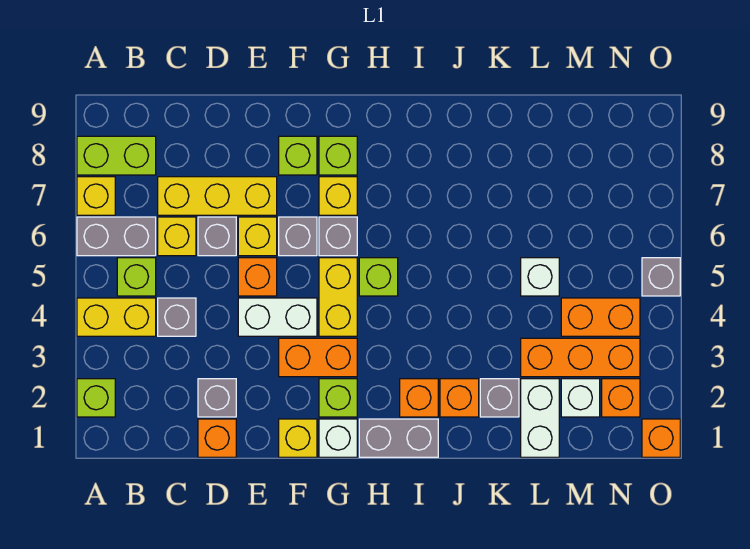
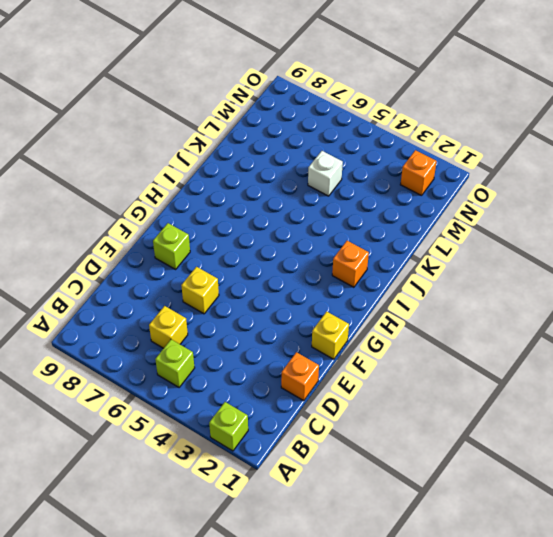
none -> yellow 1x2 brick [77,298,156,336]
none -> grey 1x2 brick [77,217,156,256]
none -> yellow 1x1 brick [77,177,115,215]
none -> lime 1x2 brick [77,136,156,175]

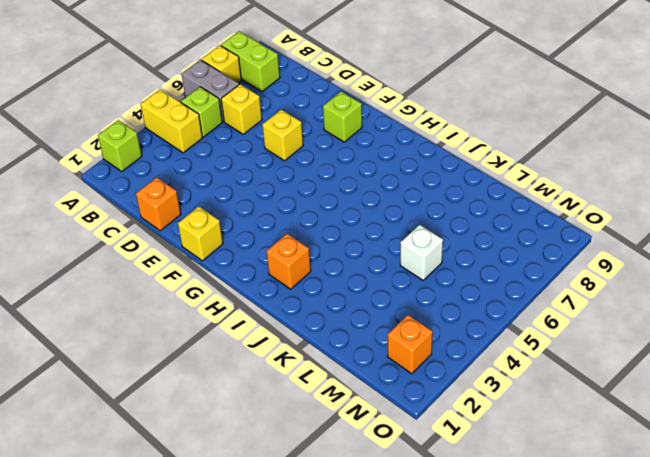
none -> grey 1x1 brick [158,298,196,336]
none -> yellow 1x3 brick [158,177,277,215]
none -> grey 1x1 brick [198,379,236,417]
none -> grey 1x1 brick [198,217,236,256]

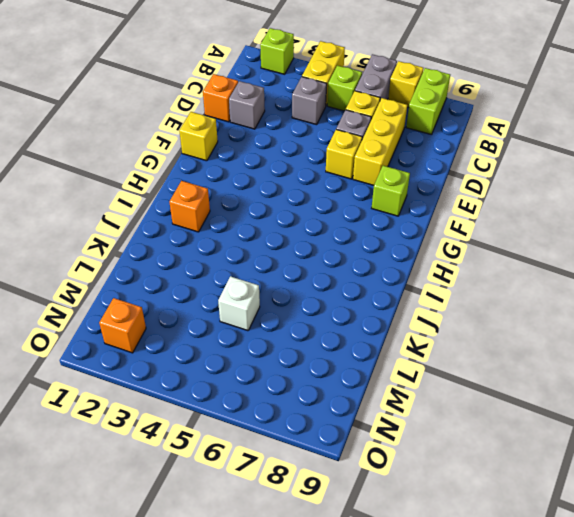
none -> white 1x2 brick [238,298,317,336]
none -> orange 1x1 brick [238,258,277,296]
none -> orange 1x2 brick [279,338,357,377]
none -> grey 1x1 brick [279,217,317,256]

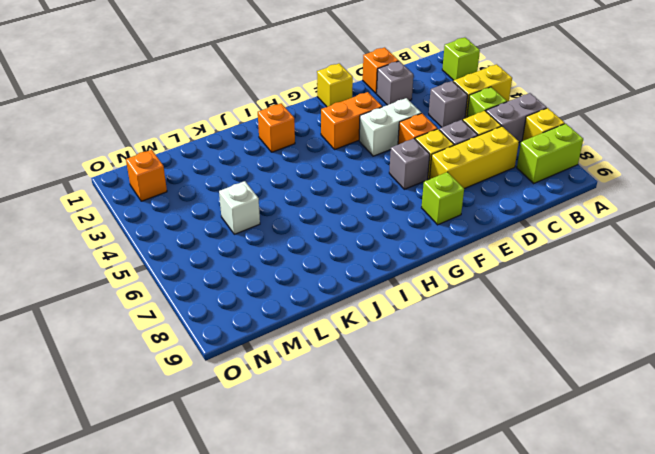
none -> white 1x1 brick [319,419,357,457]
none -> lime 1x1 brick [319,379,357,417]
none -> yellow 1x2 brick [319,258,357,336]
none -> grey 1x1 brick [319,217,357,256]

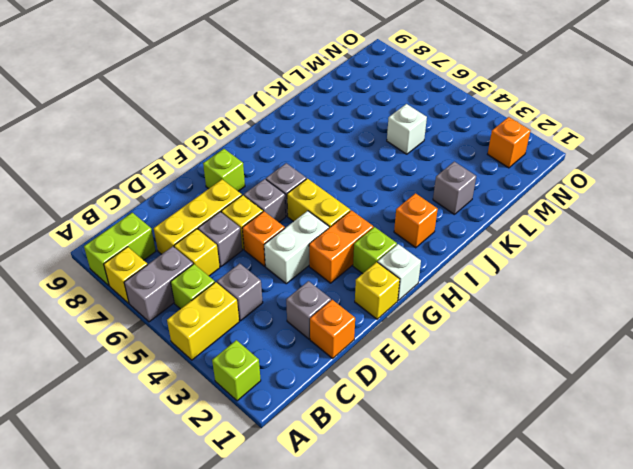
none -> yellow 1x1 brick [319,177,357,215]
none -> lime 1x1 brick [319,136,357,175]
none -> grey 1x2 brick [359,419,438,457]
none -> lime 1x1 brick [359,258,398,296]

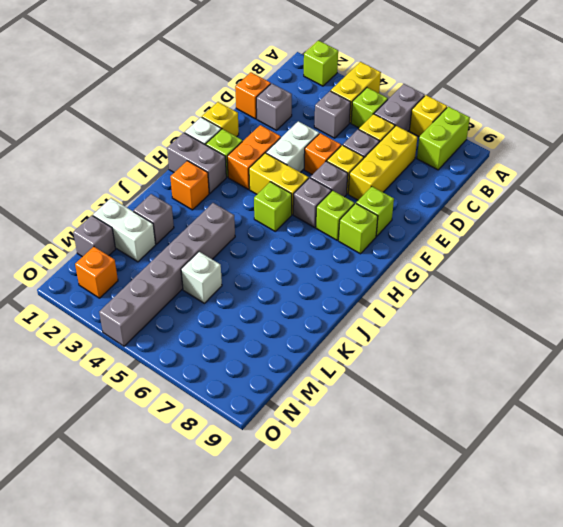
lime 1x1 brick [316,191,354,240] -> yellow 1x1 brick [319,177,357,215]
grey 1x2 brick [167,133,226,193] -> grey 1x2 brick turned to [359,419,438,457]
grey 1x6 brick [99,203,235,346] -> orange 1x2 brick [561,298,640,336]
grey 1x1 brick [73,215,116,257] -> grey 1x1 brick moved to [642,258,680,296]
none -> orange 1x1 brick [440,379,479,417]
none -> orange 1x3 brick [521,338,640,377]
none -> white 1x1 brick [561,379,600,417]
none -> orange 1x1 brick [642,419,680,457]

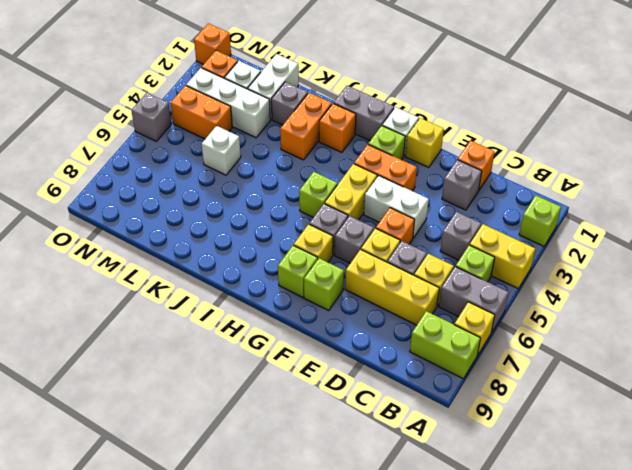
orange 1x2 brick [280,93,332,160] -> orange 1x1 brick [440,379,479,417]
white 1x3 brick [186,68,270,138] -> orange 1x3 brick [521,338,640,377]

